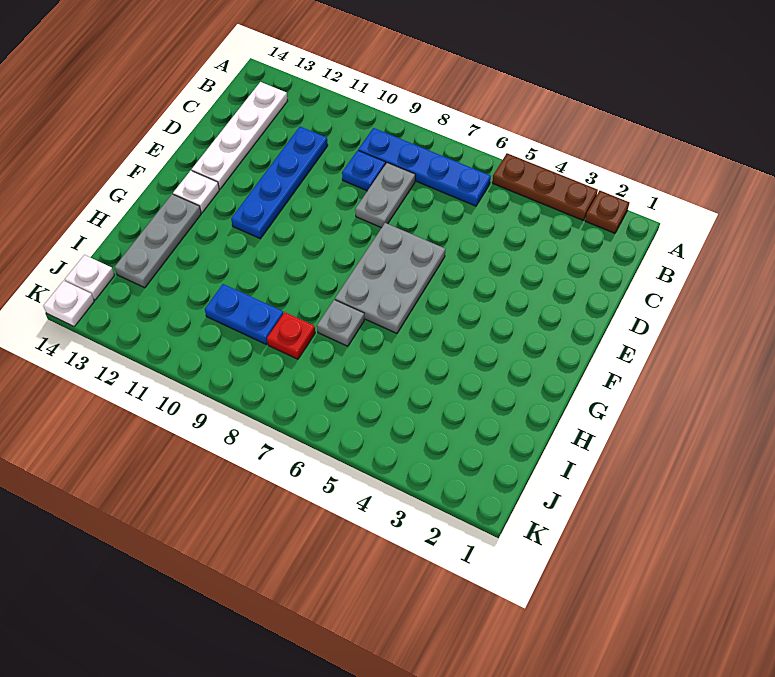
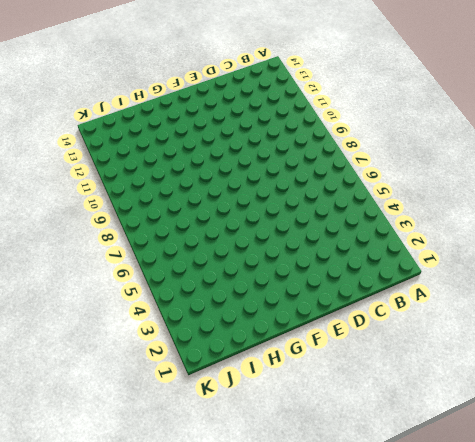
none -> brown 1x1 plate [585,191,629,233]
none -> brown 1x3 plate [492,153,598,220]
none -> blue 1x4 plate [358,128,491,206]

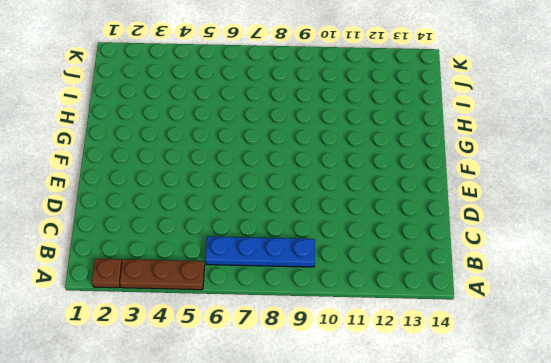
none -> white 1x4 plate [192,82,288,189]
none -> grey 1x2 plate [355,163,415,228]
none -> blue 1x1 plate [342,150,386,191]

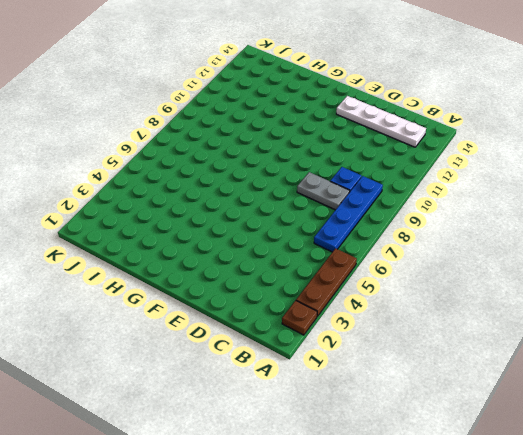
none -> blue 1x4 plate [231,127,328,239]
none -> grey 2x3 plate [335,223,445,333]
none -> white 1x1 plate [173,171,219,213]

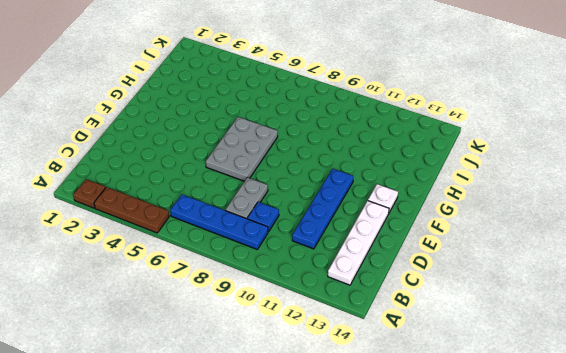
none -> grey 1x3 plate [115,194,201,288]
none -> grey 1x1 plate [317,300,364,346]
none -> red 1x1 plate [267,312,315,359]

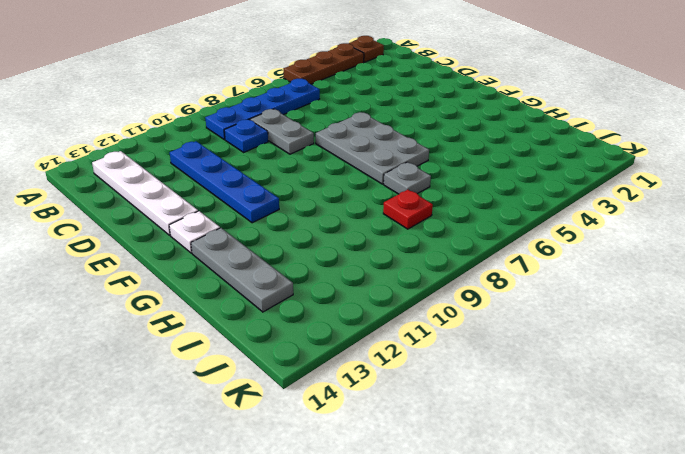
none -> blue 1x2 plate [205,284,283,344]
none -> white 1x1 plate [65,255,115,300]
none -> white 1x1 plate [43,281,94,327]

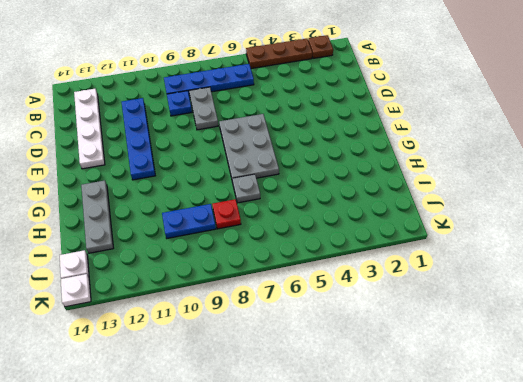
none -> white 1x1 plate [173,171,219,213]

